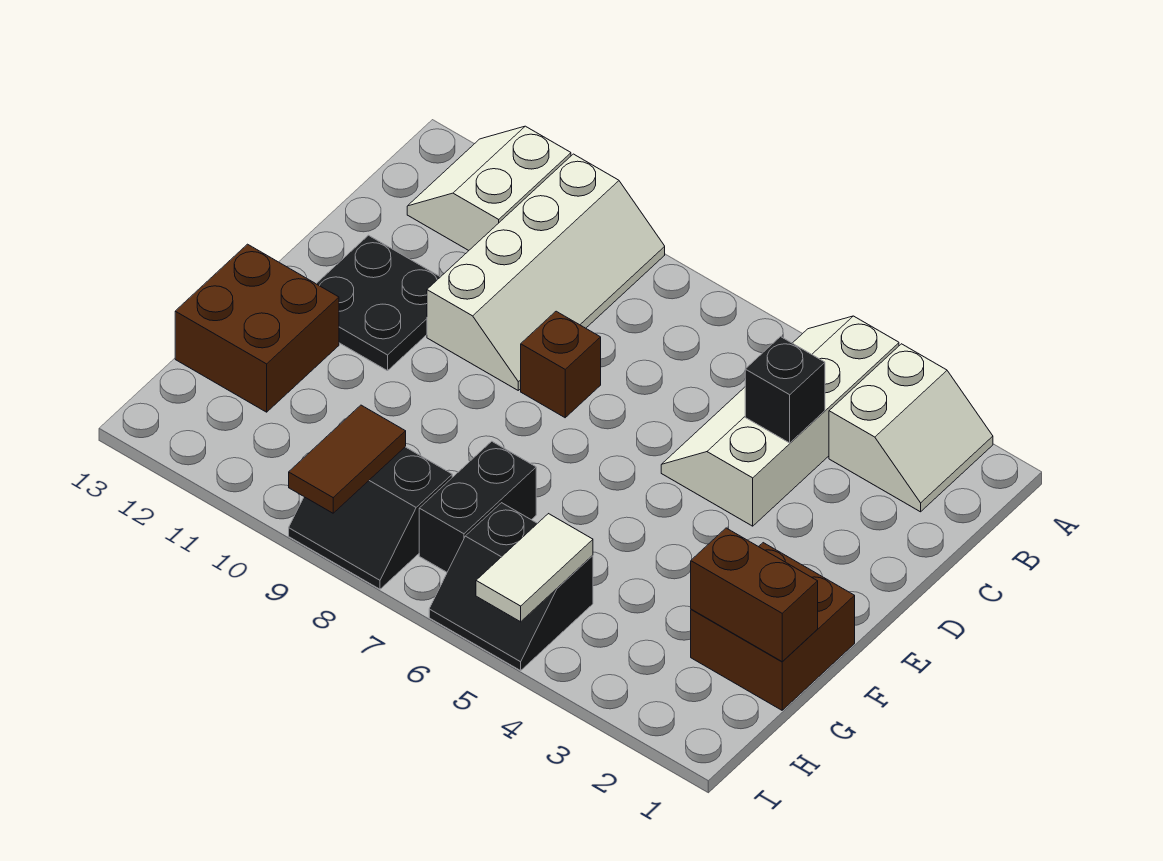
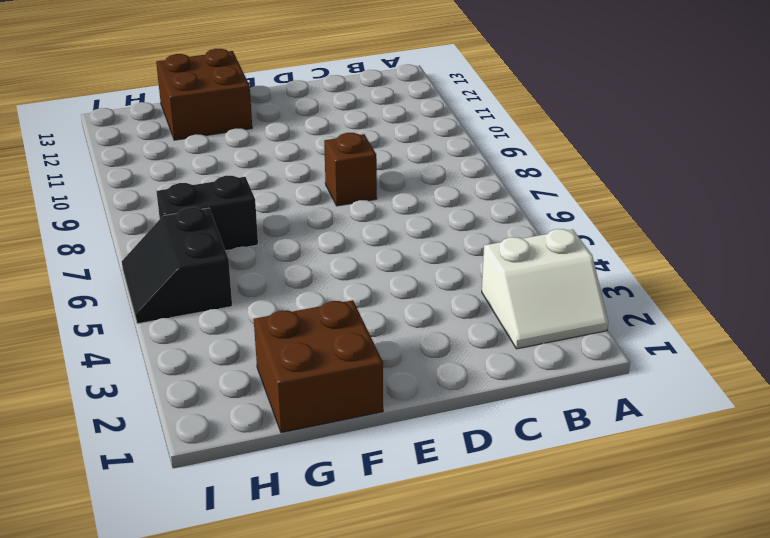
none -> white 2x4 slope [661,316,899,526]
none -> white 2x4 slope [427,154,665,390]
none -> white 2x2 slope [407,126,571,250]

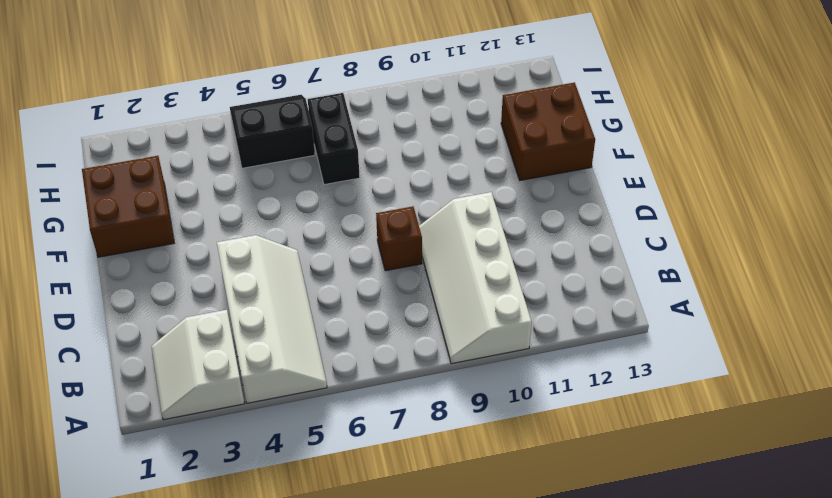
none -> white 2x2 slope [407,126,571,250]
none -> black 2x2 plate [316,235,440,371]
none -> black 2x2 slope [289,447,452,589]

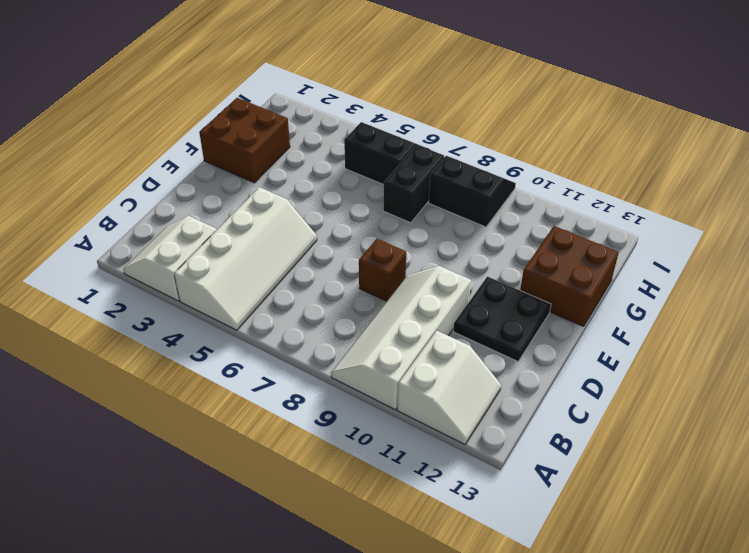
none -> black 1x1 brick [745,337,825,443]
none -> brown 1x2 brick [691,528,818,662]
none -> white 1x2 tile [476,514,593,622]

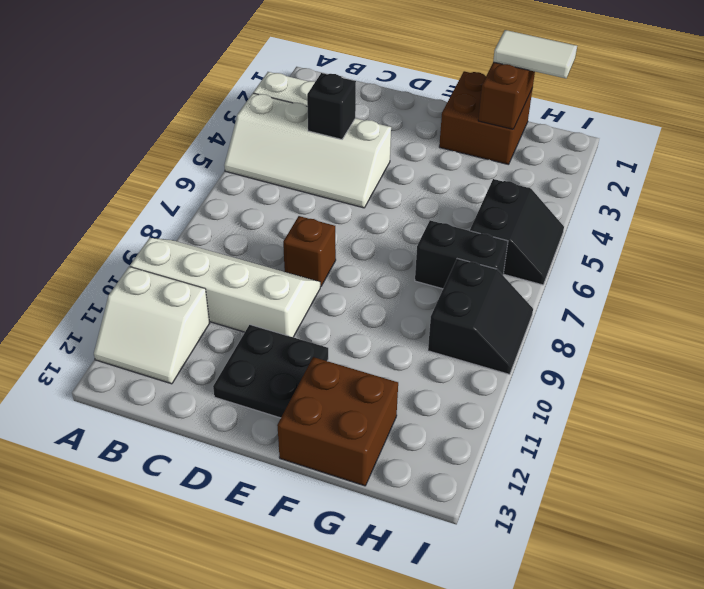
white 1x2 tile [493,30,577,78] -> white 1x2 tile moved to [476,514,593,622]
none -> brown 1x2 tile [289,405,406,513]

